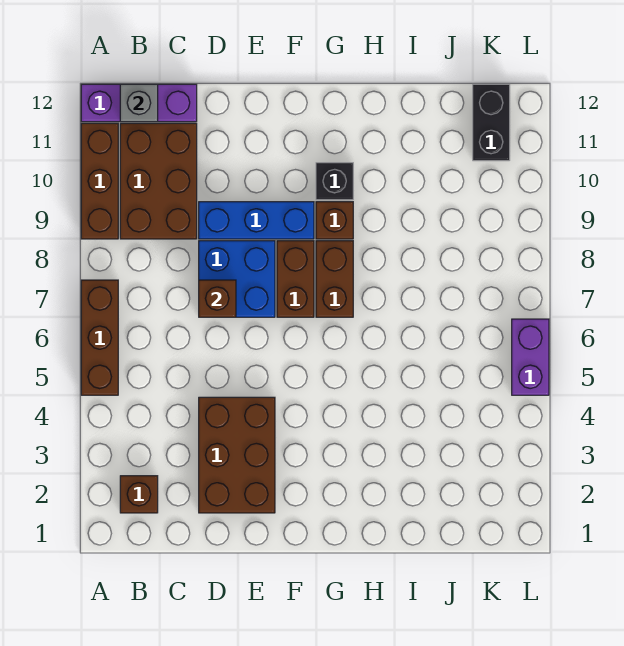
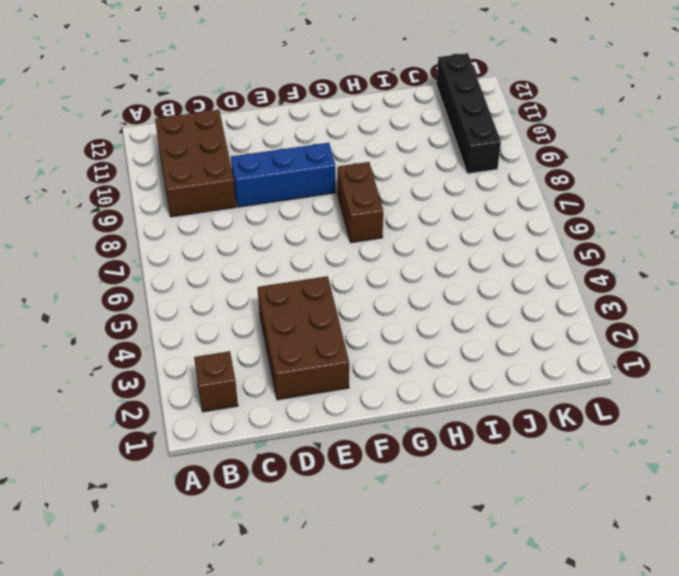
black 1x4 brick [436,53,501,174] -> black 1x2 brick [473,84,510,161]
none -> brown 1x3 brick [81,280,118,395]
none -> brown 1x3 brick [81,123,118,239]
none -> purple 1x3 brick [81,84,197,122]

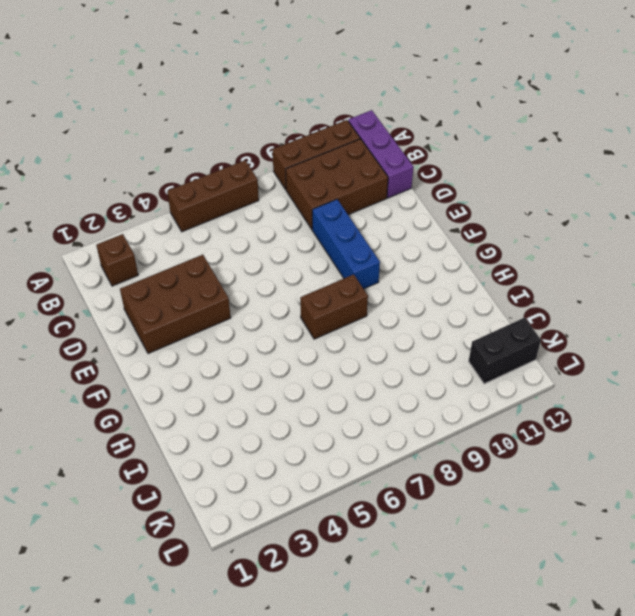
none -> blue 2x2 brick [199,241,275,317]
none -> brown 1x2 brick [277,241,314,317]
none -> brown 1x1 brick [316,202,353,239]

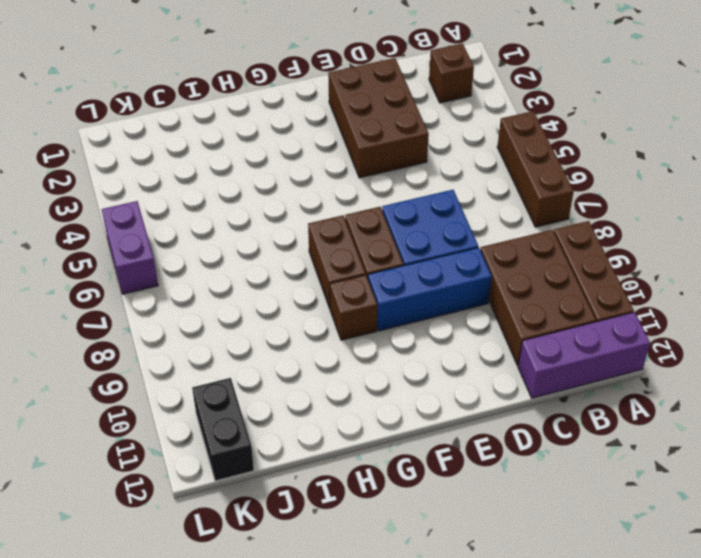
none -> black 1x1 brick [316,163,353,200]
none -> grey 1x1 brick [120,84,158,122]
none -> brown 1x1 brick [199,280,236,317]

